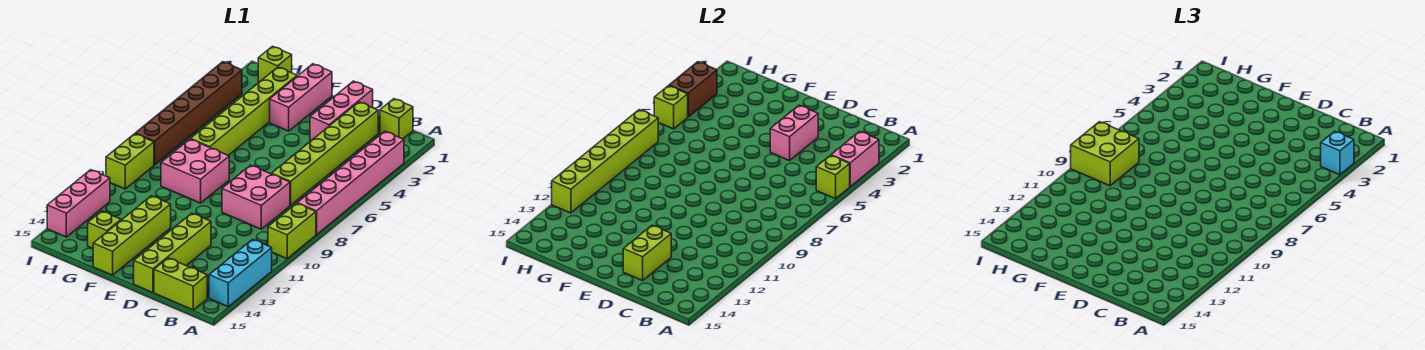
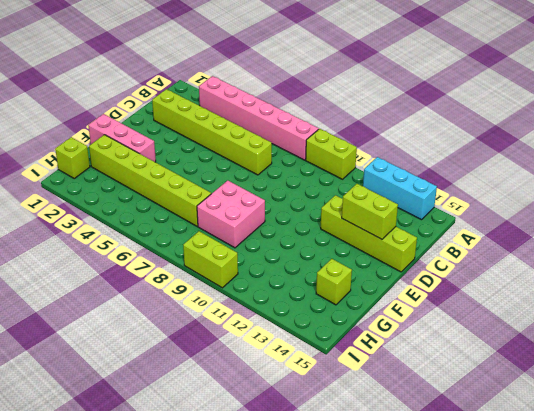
none -> lime 1x1 brick [380,99,413,139]
none -> lime 1x2 brick [154,258,207,310]
none -> pink 2x2 brick [222,165,290,229]

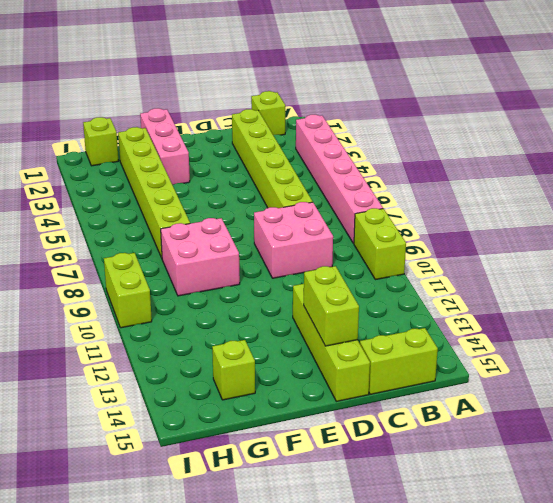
none -> cyan 1x3 brick [209,239,272,307]
none -> pink 1x3 brick [310,81,373,141]
none -> lime 1x4 brick [93,196,171,275]

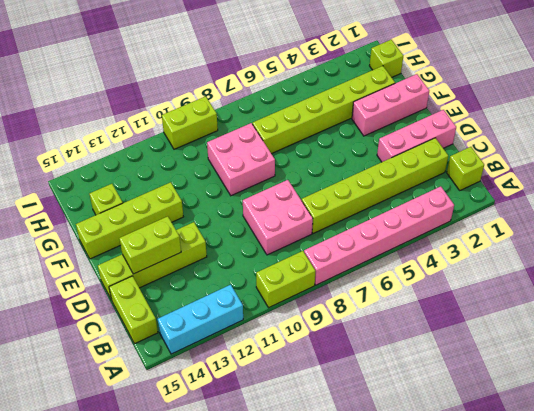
none -> brown 1x6 brick [135,62,242,165]
none -> pink 1x3 brick [47,170,110,237]
none -> pink 1x2 brick [831,131,879,186]

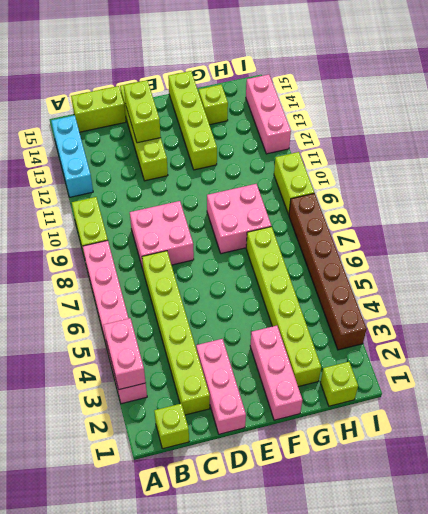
none -> lime 1x1 brick [816,155,850,199]
none -> pink 1x2 brick [770,105,818,161]
none -> brown 1x2 brick [669,62,717,117]

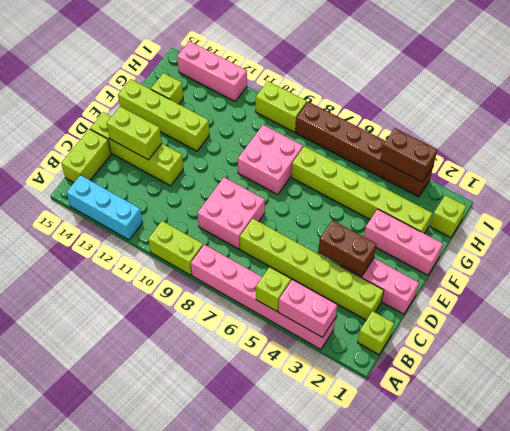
brown 1x2 brick [318,220,376,277] -> pink 1x2 brick [770,105,818,161]
none -> lime 1x1 brick [654,86,688,129]
none -> lime 1x6 brick [552,110,658,213]
none -> cyan 1x1 brick [1321,131,1354,175]

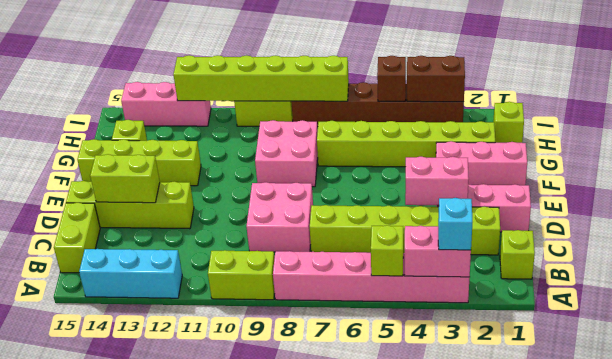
brown 1x1 brick [377,56,406,101] -> lime 1x1 brick [654,86,688,129]
none -> lime 2x2 brick [1071,122,1139,186]

